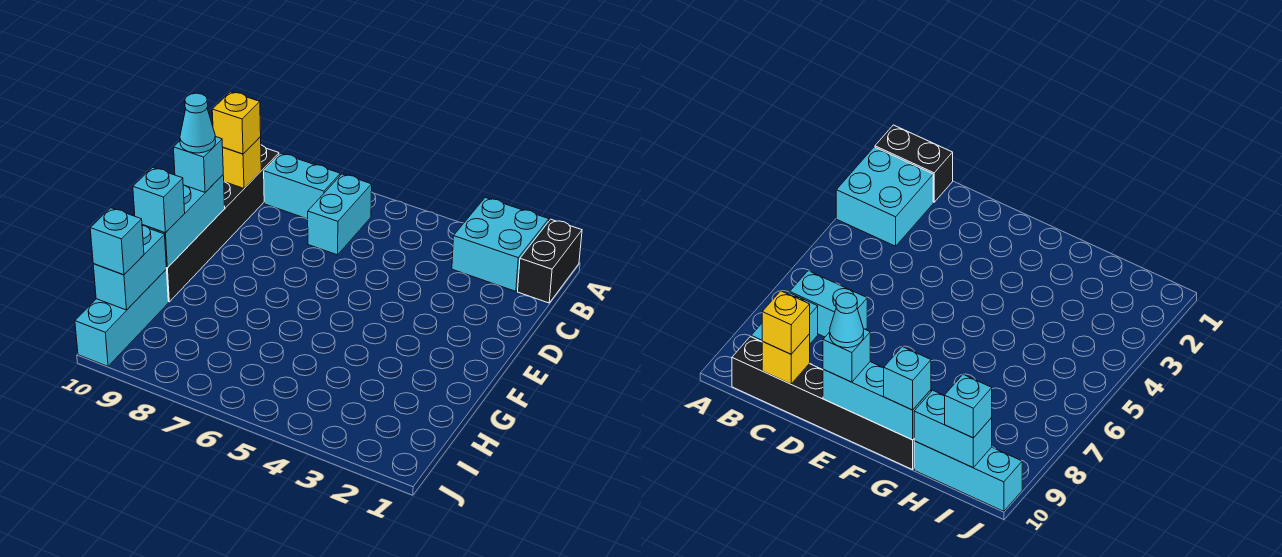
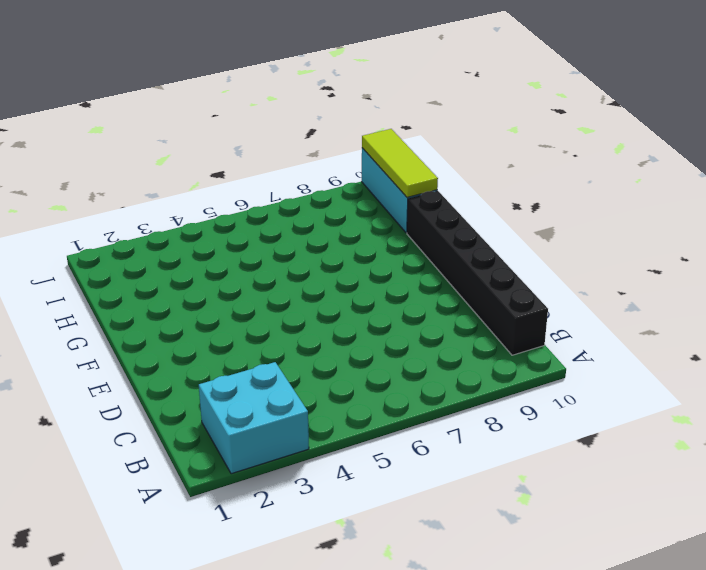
lime 1x3 tile [362,129,438,198] -> cyan 1x2 brick [93,226,167,310]
none -> black 1x2 brick [518,219,582,303]
none -> cyan 1x2 brick [308,174,372,255]
none -> cyan 1x2 brick [264,153,340,219]

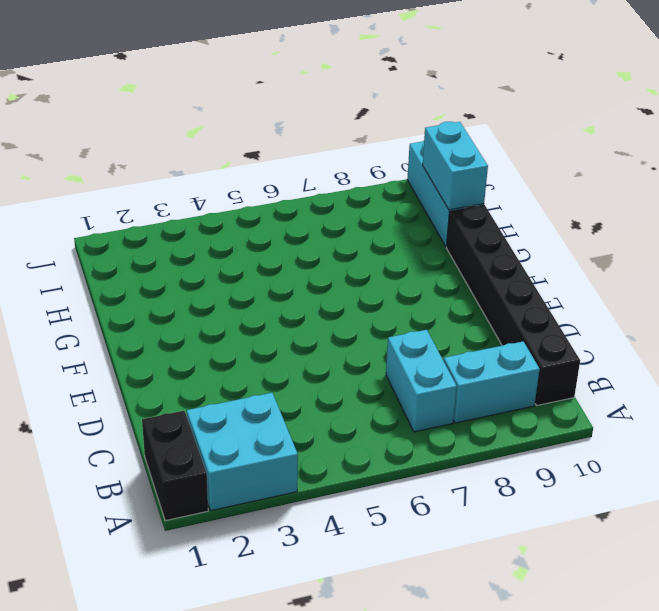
none -> yellow 1x1 brick [223,137,261,188]
none -> cyan 1x3 brick [142,175,225,268]
none -> yellow 1x1 brick [212,92,261,154]

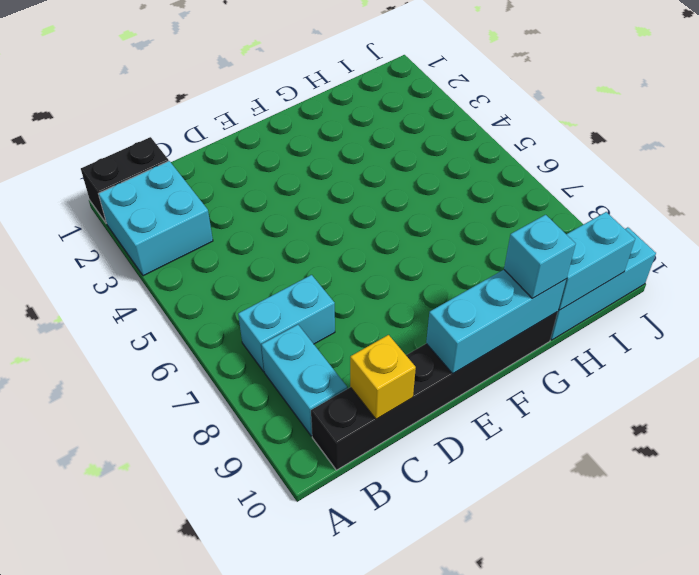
none -> yellow 1x1 brick [212,92,261,154]
none -> cyan 1x1 brick [174,137,223,192]
none -> cyan 1x1 brick [90,208,144,275]

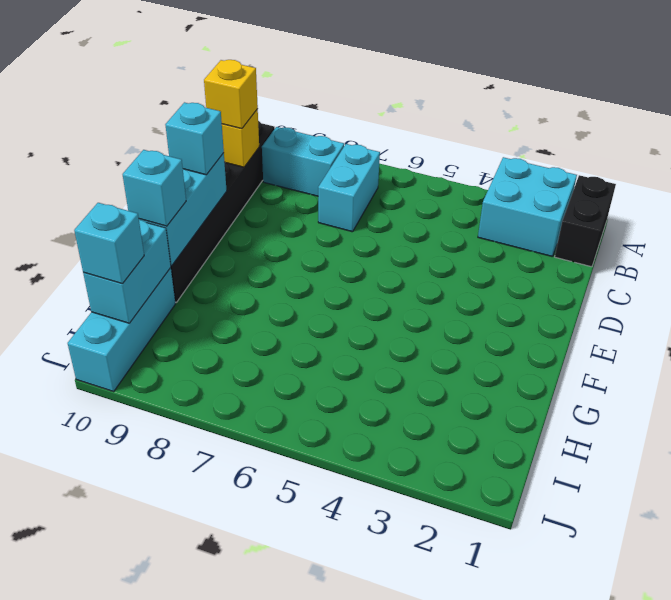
none -> cyan 1x1 cone [180,93,216,153]

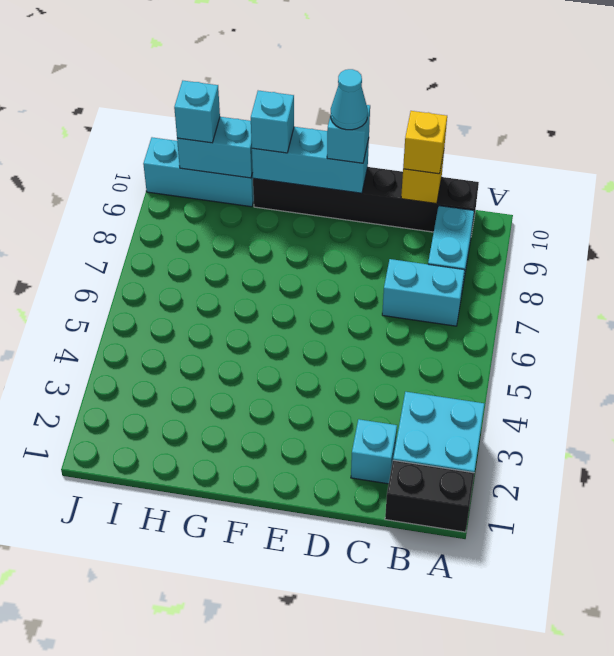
cyan 1x1 brick [351,419,397,484] -> none

